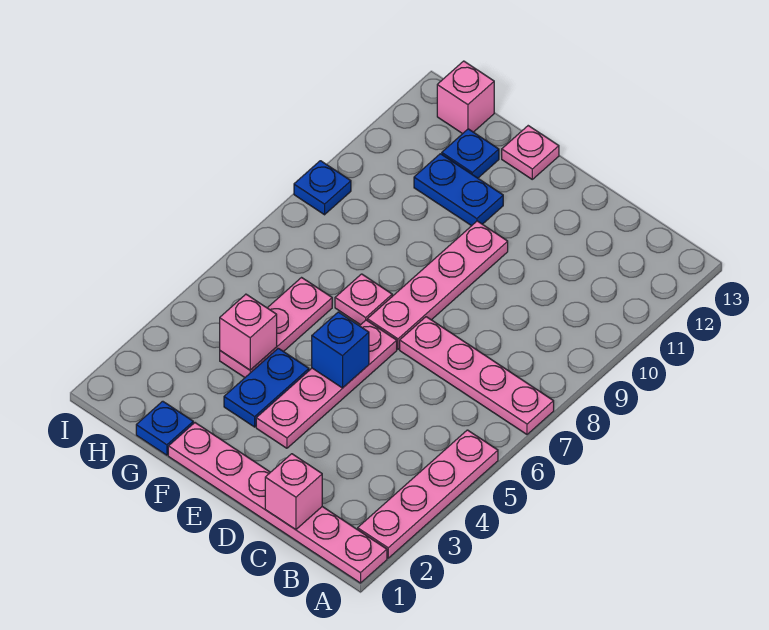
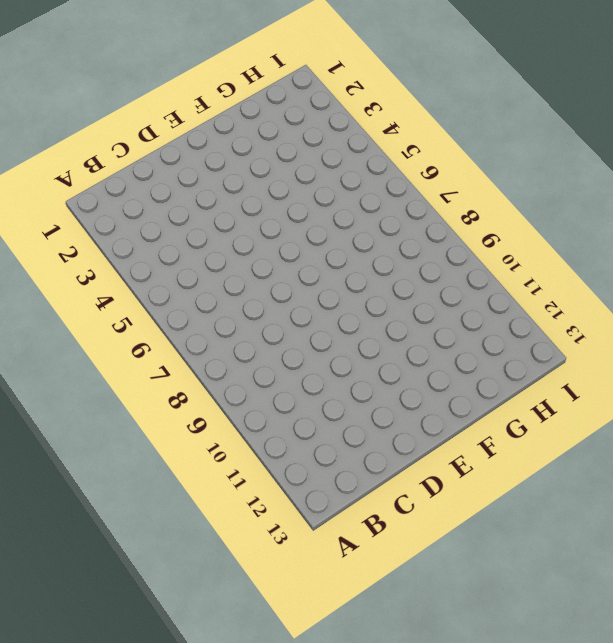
none -> pink 1x6 plate [168,423,387,583]
none -> pink 1x4 plate [358,430,498,558]
none -> pink 1x4 plate [400,317,554,434]

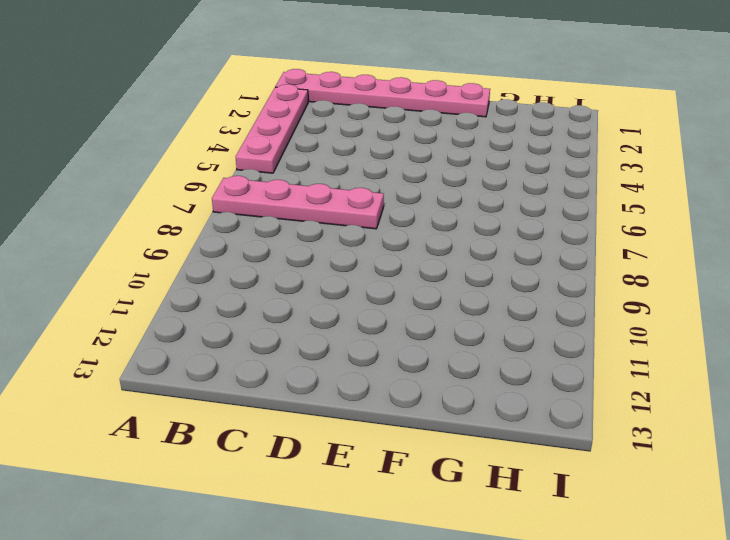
none -> pink 1x4 plate [256,320,397,448]
none -> pink 1x4 plate [367,221,508,349]
none -> blue 1x2 plate [224,348,309,427]

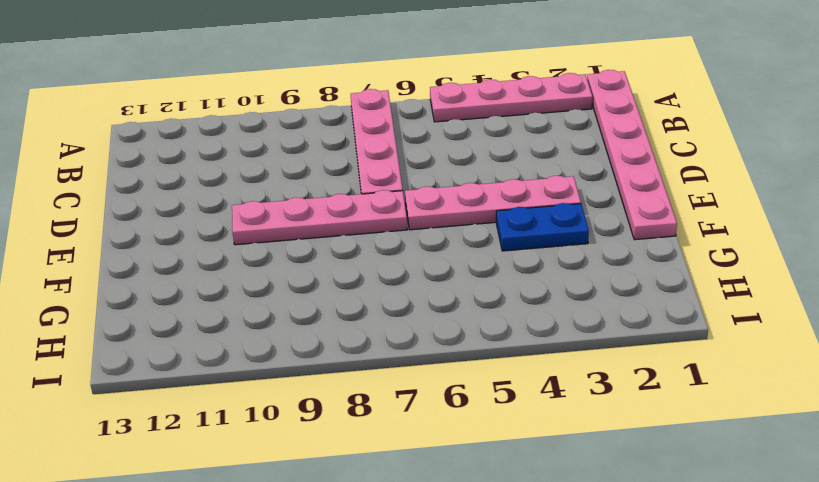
none -> pink 1x1 plate [335,274,392,325]
none -> blue 1x2 plate [414,154,503,226]
none -> pink 1x1 plate [502,126,559,179]

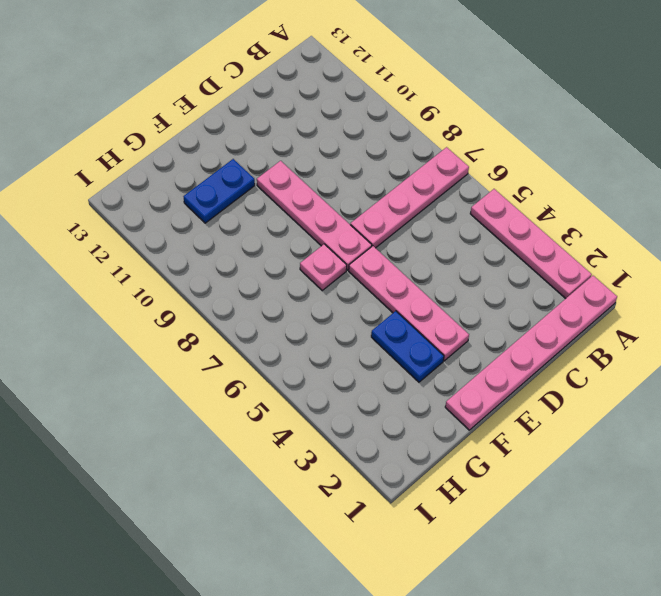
none -> pink 1x1 plate [502,126,559,179]
none -> blue 1x1 plate [136,401,193,455]
none -> pink 1x3 plate [220,278,332,377]

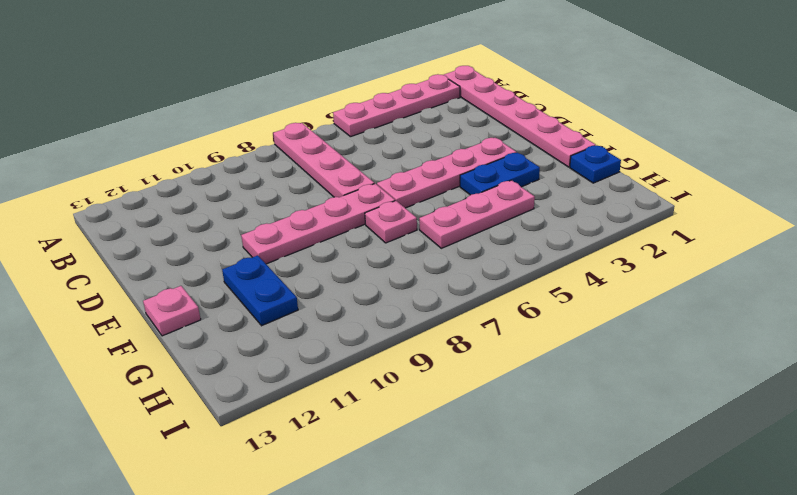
none -> blue 1x1 plate [442,129,499,178]
none -> pink 1x1 brick [437,61,494,134]
none -> blue 1x1 plate [294,161,351,215]

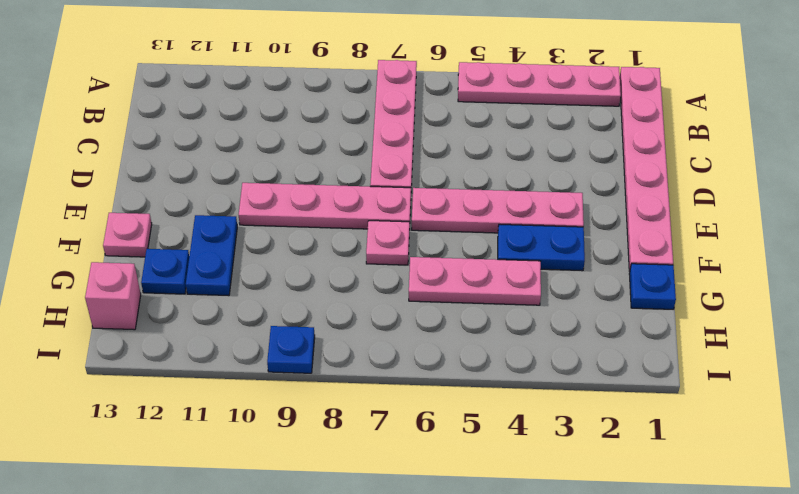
none -> pink 1x1 brick [265,454,322,530]
none -> blue 1x1 brick [312,312,369,388]
none -> pink 1x1 brick [220,294,277,370]

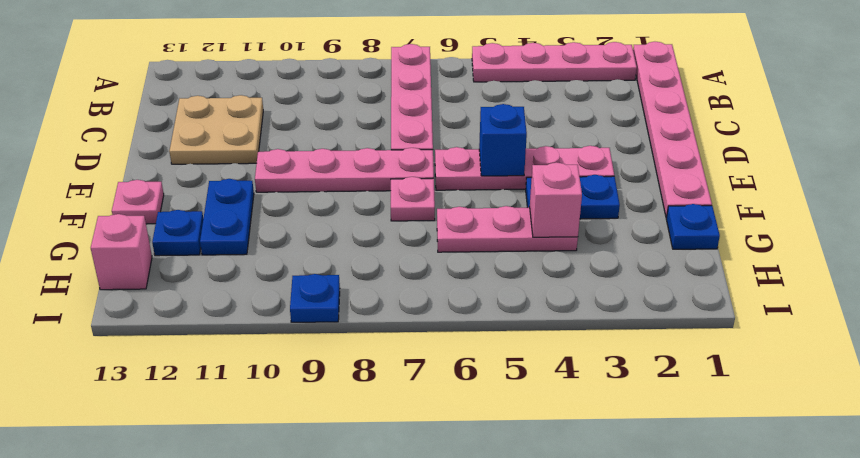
tan 2x2 plate [169,95,263,164] -> none
none -> pink 1x1 brick [265,454,322,530]

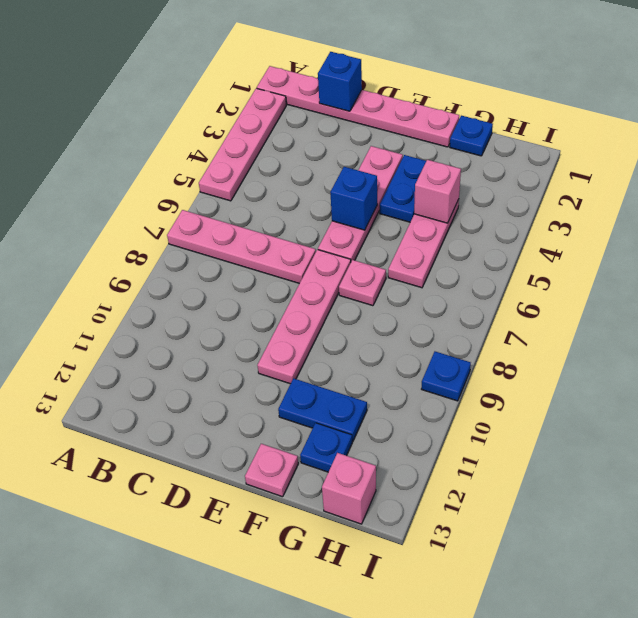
blue 1x1 brick [318,52,362,111] -> pink 1x1 brick [265,454,322,530]

